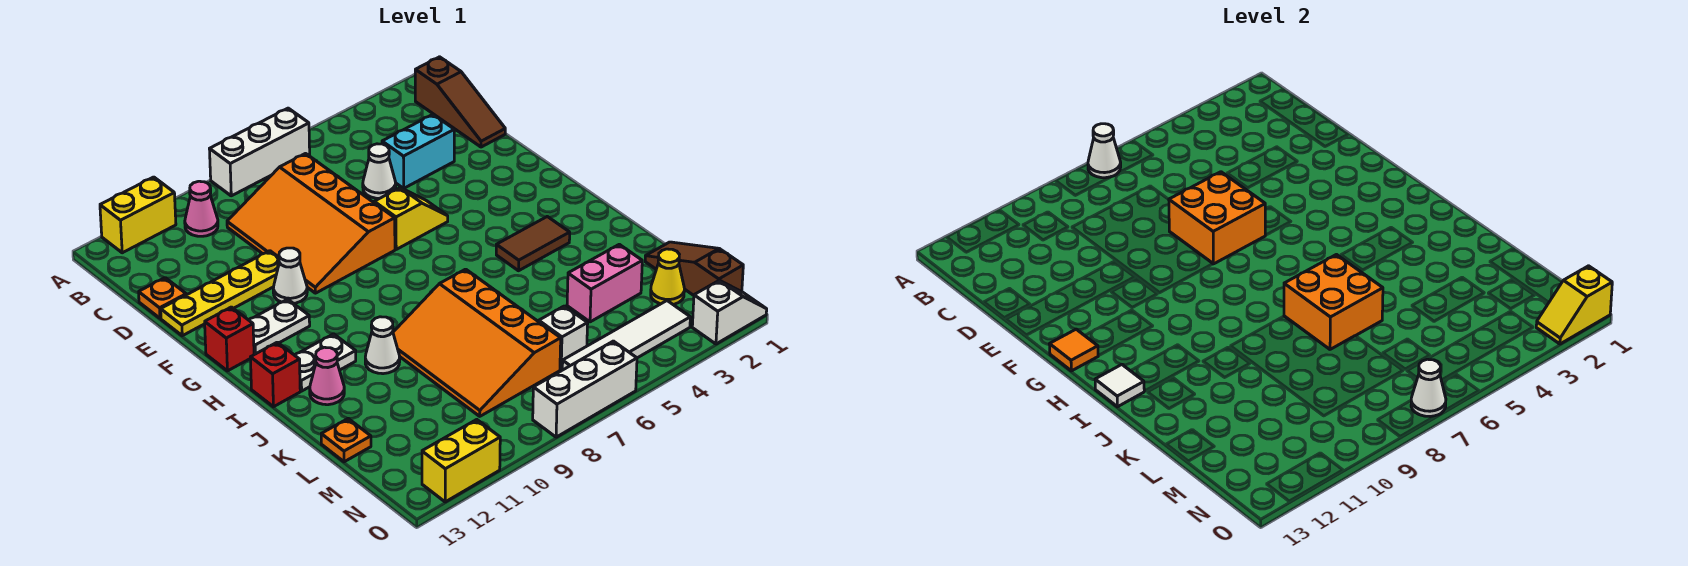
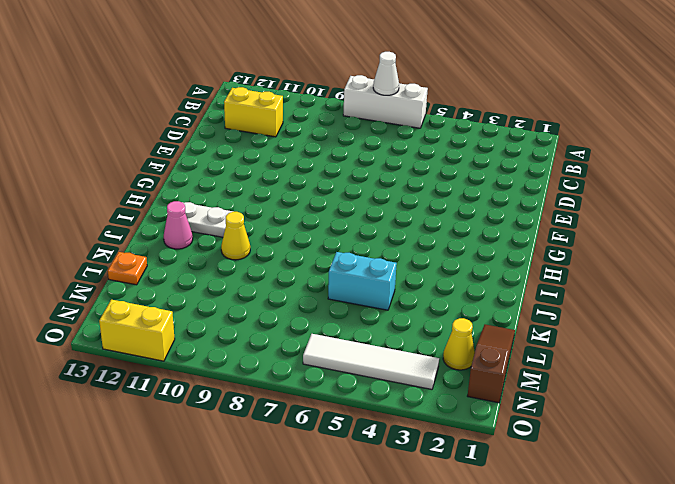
yellow 1x2 brick [224,87,283,137] -> yellow 1x2 brick moved to [100,177,176,253]
yellow 1x1 cone [221,212,250,260] -> white 1x1 cone [365,317,400,374]
cyan 1x2 brick [328,252,397,310] -> cyan 1x2 brick moved to [382,115,454,188]
none -> brown 1x3 slope [415,57,505,147]
none -> pink 1x1 cone [185,181,218,236]
none -> orange 3x4 slope [227,154,395,293]
none -> white 1x1 cone [363,144,396,198]

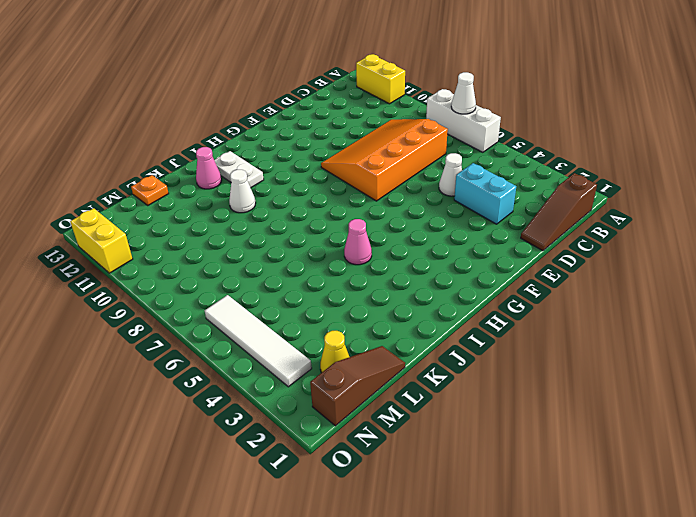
pink 1x1 cone [344,219,372,265] -> pink 1x1 cone moved to [185,181,218,236]
none -> orange 1x1 plate [139,278,186,318]
none -> yellow 1x4 plate [161,251,279,336]
none -> yellow 1x2 slope [374,188,448,249]
none -> white 1x1 cone [273,248,307,303]

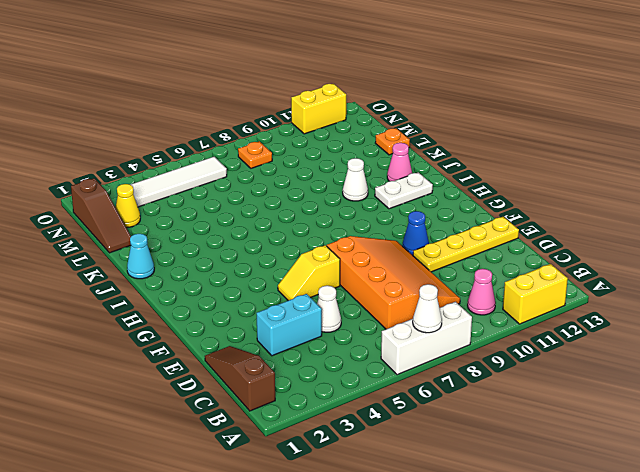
blue 1x1 cone [403,211,429,255] -> white 1x1 cone [273,248,307,303]
cyan 1x1 cone [127,234,154,279] -> none
orange 1x1 plate [238,141,272,168] -> orange 1x1 plate moved to [139,278,186,318]
none -> white 1x2 plate [249,299,310,355]
none -> red 1x1 brick [205,307,254,371]
none -> brown 1x2 tile [496,217,570,271]
none -> red 1x1 brick [250,342,300,407]

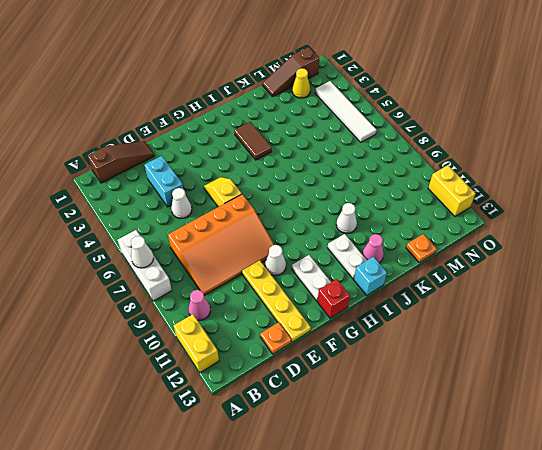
cyan 1x1 brick [354,257,387,295] -> red 1x1 brick [250,342,300,407]
none -> orange 3x4 slope [393,269,561,416]
none -> pink 1x2 brick [567,244,642,322]
none -> white 1x1 brick [539,306,588,370]
none -> white 1x2 slope [692,280,767,344]

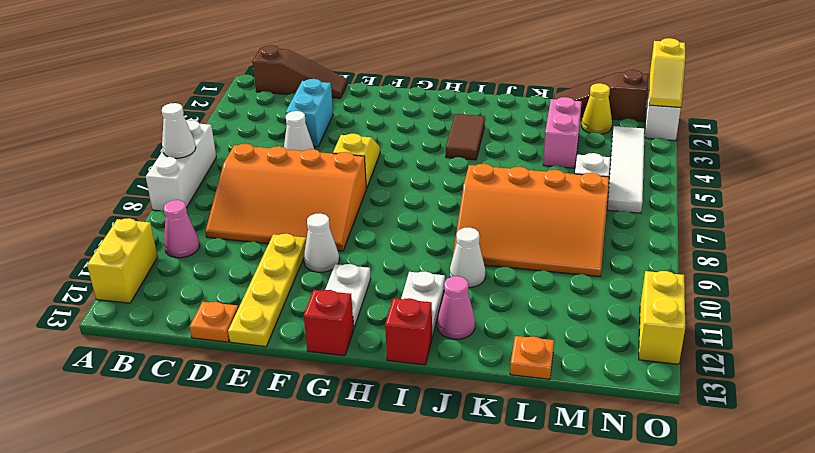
none -> white 1x3 brick [533,341,637,437]
none -> orange 2x2 brick [1169,172,1265,264]
none -> orange 1x1 tile [1049,329,1098,371]
none -> white 1x1 tile [1095,364,1144,407]

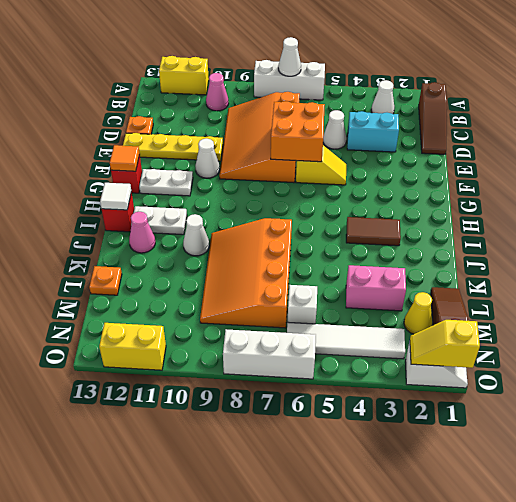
white 1x1 cone [371,80,395,114] -> white 1x1 cone moved to [1411,359,1446,417]
none -> orange 2x2 brick [1284,255,1383,349]

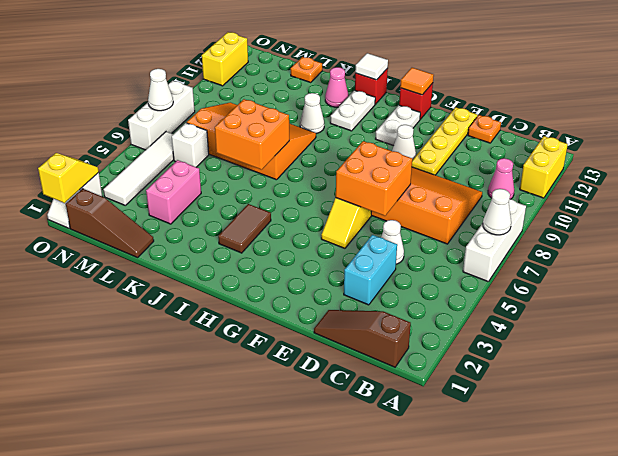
none -> yellow 1x1 cone [651,249,684,304]

